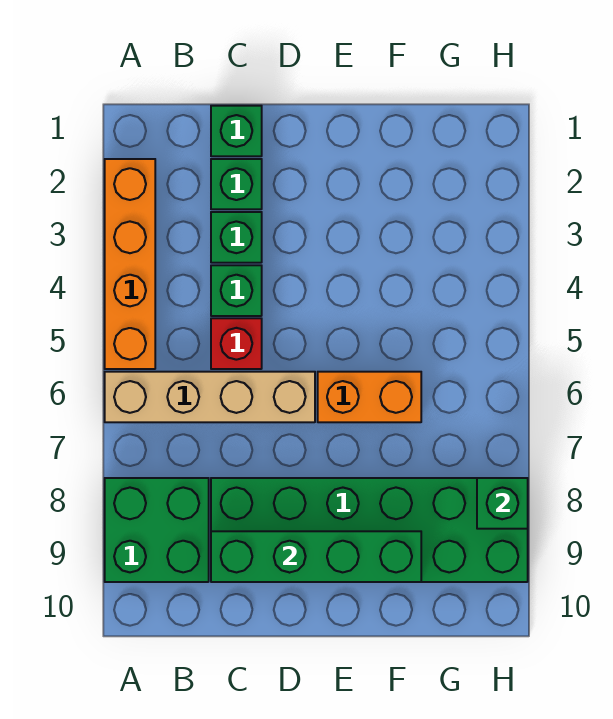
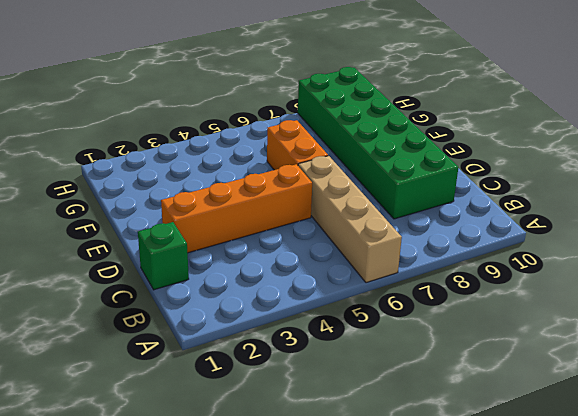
orange 1x4 brick [161,164,312,253] -> orange 1x4 brick moved to [105,159,155,369]
none -> green 2x2 brick [105,478,209,582]
none -> green 1x1 brick [211,159,262,209]
none -> green 1x1 brick [211,212,262,263]

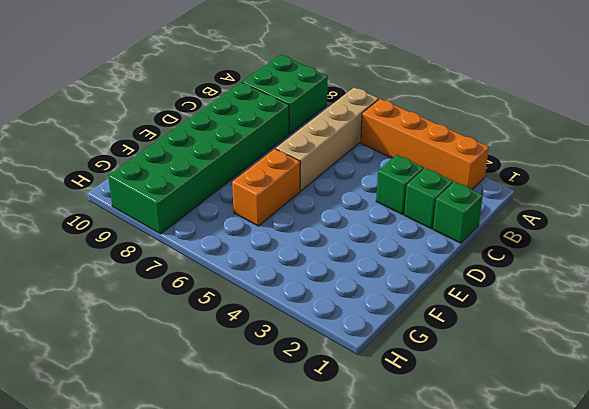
none -> green 1x1 brick [211,265,262,316]
none -> red 1x1 brick [211,318,262,369]
none -> green 1x4 brick [211,531,421,582]

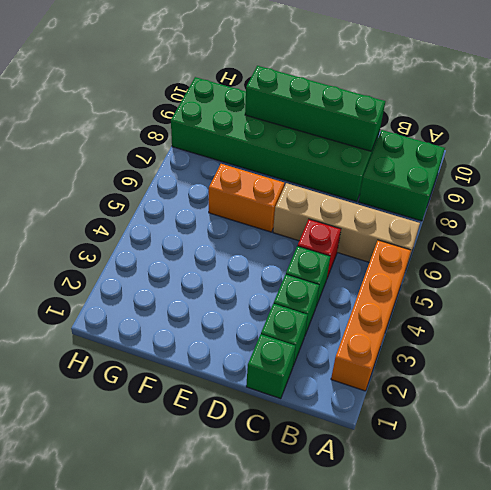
none -> green 1x1 brick [477,478,528,529]

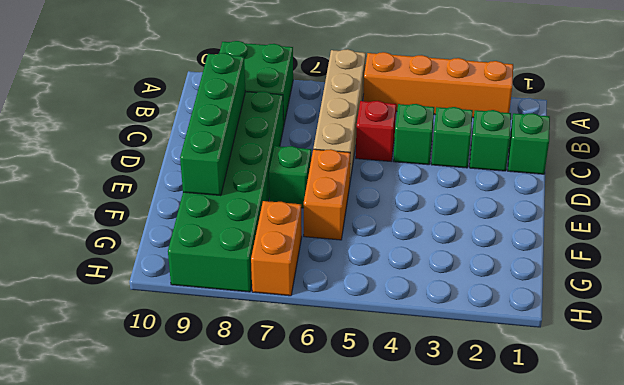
green 1x1 brick [269,146,311,208] -> green 1x1 brick moved to [477,478,528,529]
orange 1x2 brick [251,201,302,296] -> none

